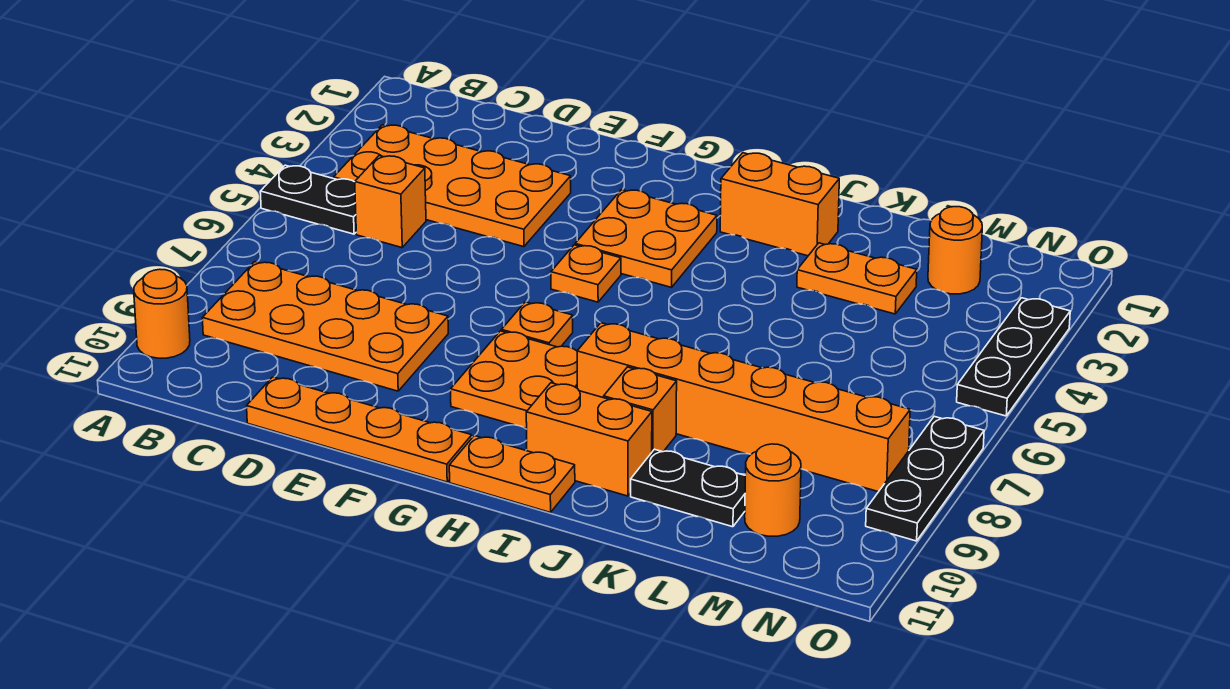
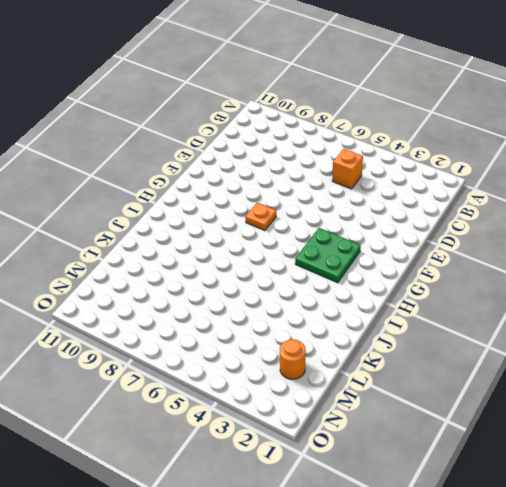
green 2x2 plate [295,228,361,283] -> orange 2x2 plate [575,190,717,287]
none -> black 1x2 plate [260,165,356,234]
none -> orange 1x1 round brick [134,269,190,358]
none -> orange 2x4 plate [334,125,571,247]

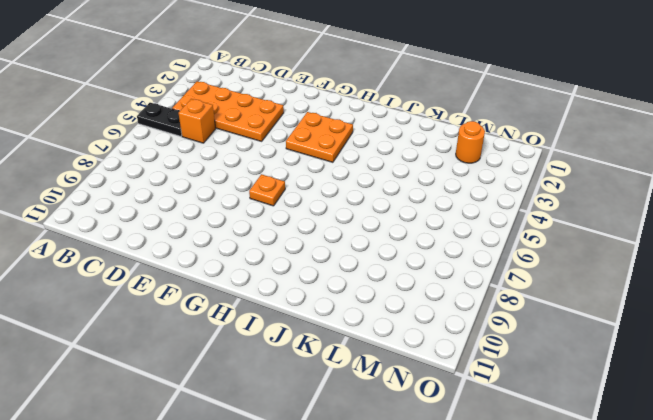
none -> orange 1x1 round brick [134,269,190,358]
none -> orange 2x4 plate [202,262,448,391]
none -> orange 1x4 plate [247,377,472,482]

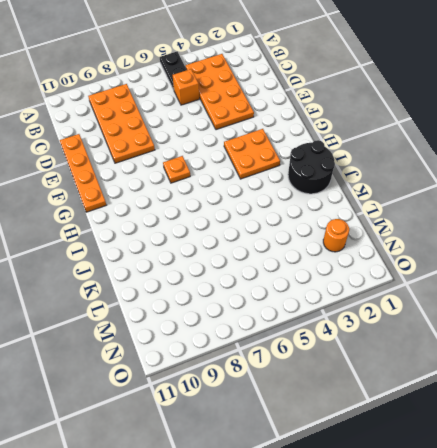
black 2x2 round brick [288,140,335,194] -> orange 1x2 brick [720,153,839,256]
none -> orange 1x1 round brick [134,269,190,358]
none -> orange 1x1 plate [551,245,621,302]
none -> orange 2x2 plate [451,331,577,428]

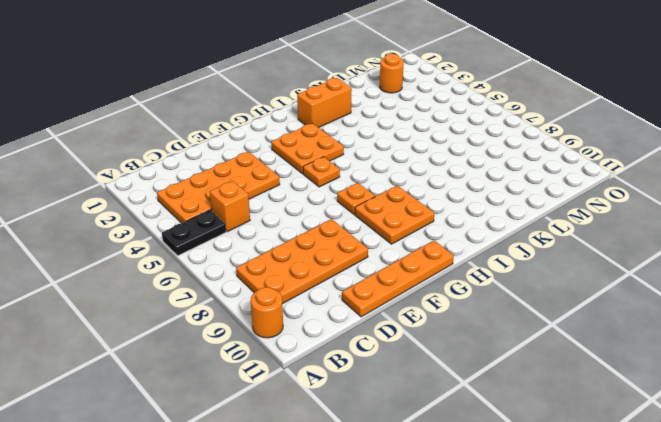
none -> orange 1x2 plate [449,436,575,512]
none -> orange 1x6 brick [577,323,910,492]
none -> orange 1x2 brick [526,383,652,496]

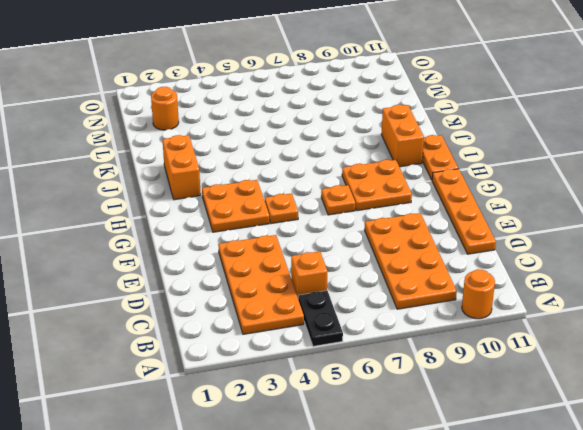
none -> orange 1x6 brick [577,323,910,492]
none -> orange 1x1 brick [604,367,677,452]
none -> orange 1x2 plate [797,243,917,314]

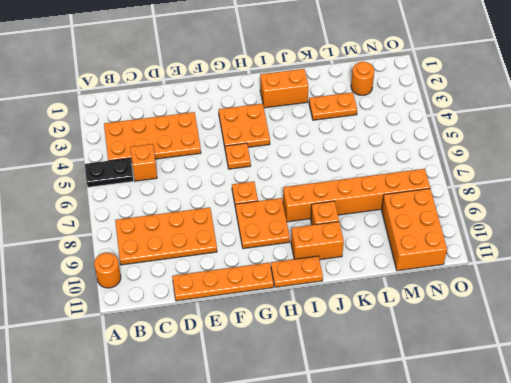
orange 2x3 brick [382,189,447,271] -> orange 1x1 round brick [745,444,801,536]
none -> black 1x2 plate [631,449,745,527]
none -> black 1x3 plate [957,298,1070,416]
none -> black 1x3 plate [866,416,984,541]

